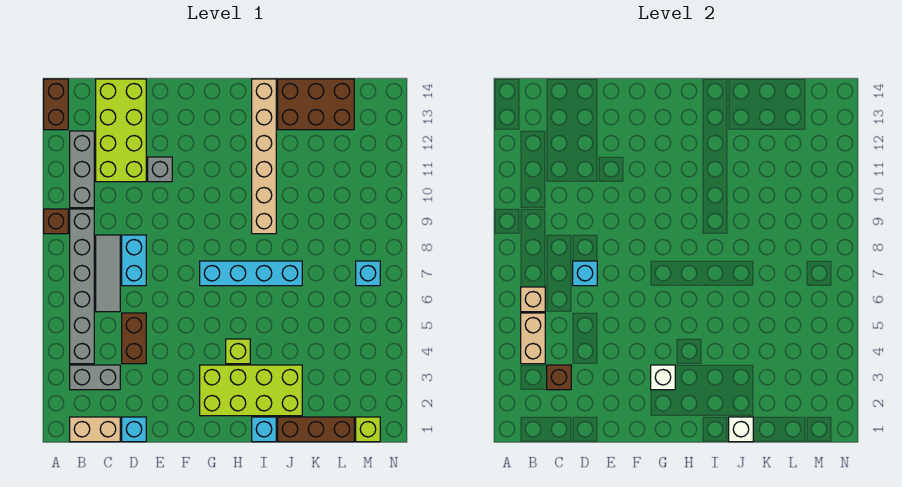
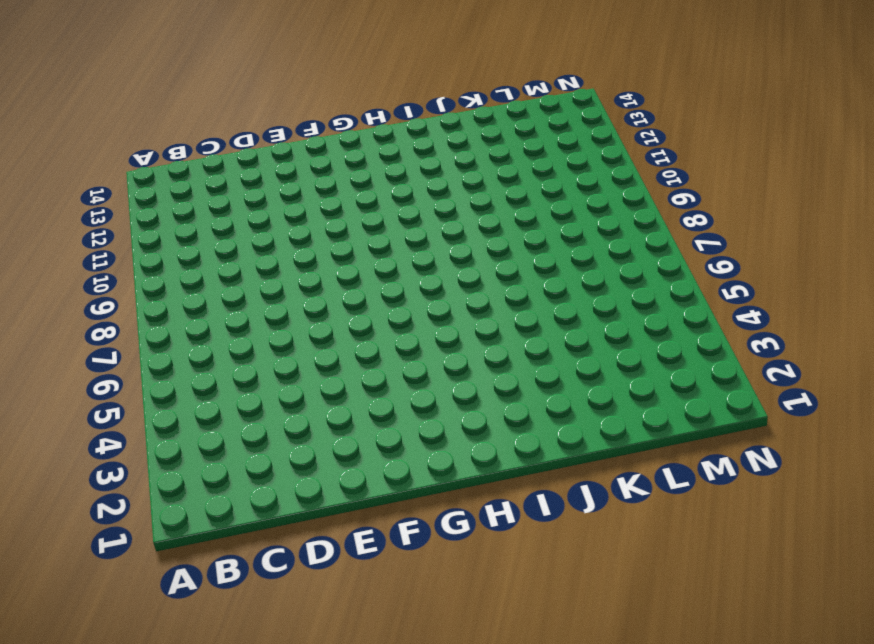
none -> brown 1x1 brick [44,209,68,234]
none -> brown 1x2 brick [44,79,68,130]
none -> tan 1x2 brick [70,417,120,442]

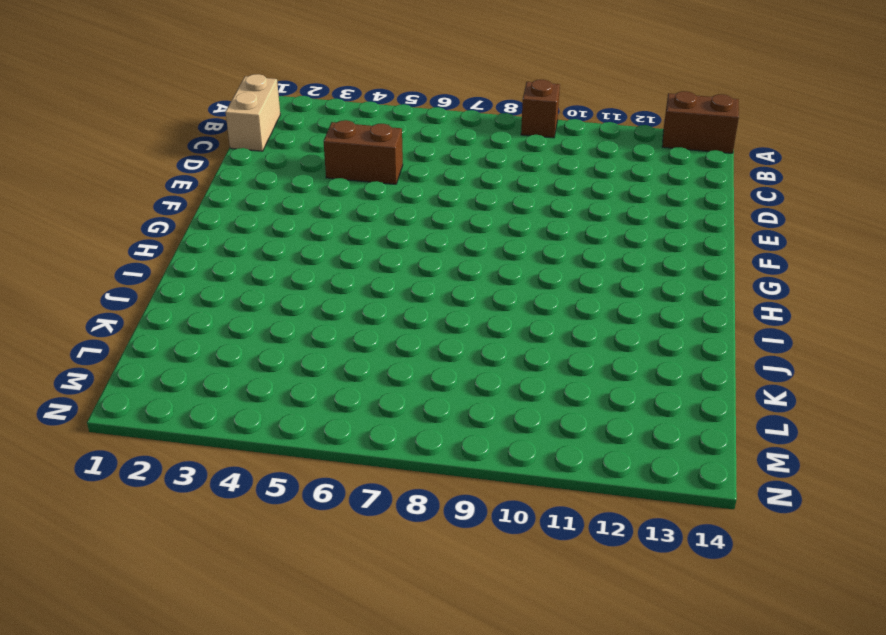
none -> grey 1x2 brick [70,365,120,390]
none -> grey 1x6 brick [70,209,94,364]
none -> grey 1x3 brick [70,131,94,208]

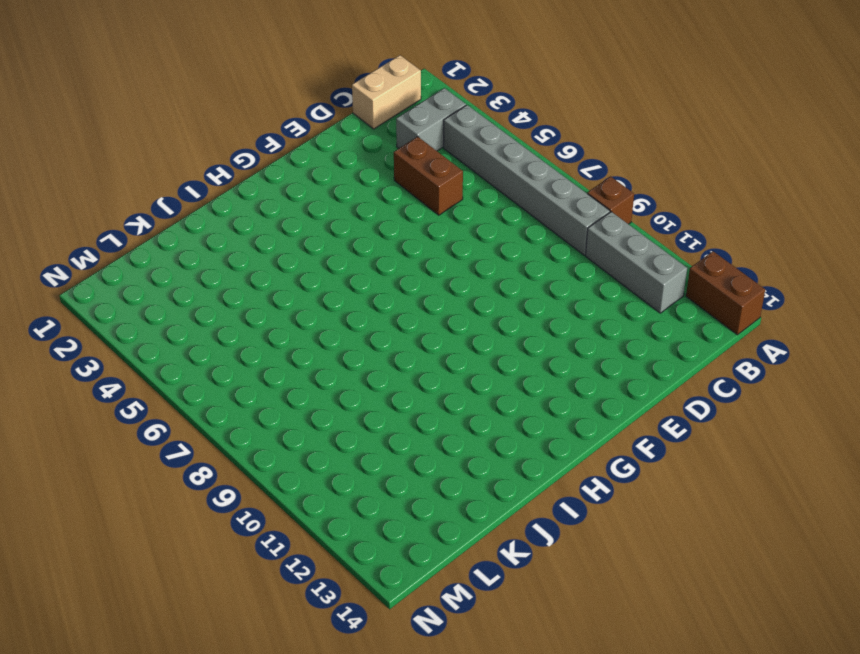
none -> grey 1x3 tile [96,235,120,312]
none -> lime 2x4 brick [96,79,146,182]
none -> cyan 1x1 brick [122,417,146,442]

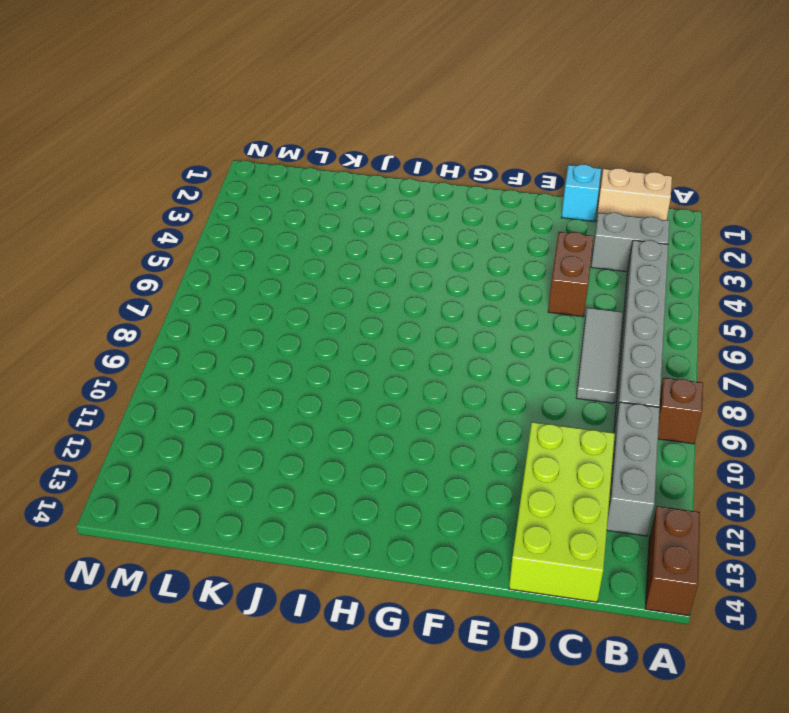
none -> cyan 1x2 brick [122,235,146,286]
none -> grey 1x1 brick [148,157,172,182]
none -> lime 2x4 brick [200,365,302,416]

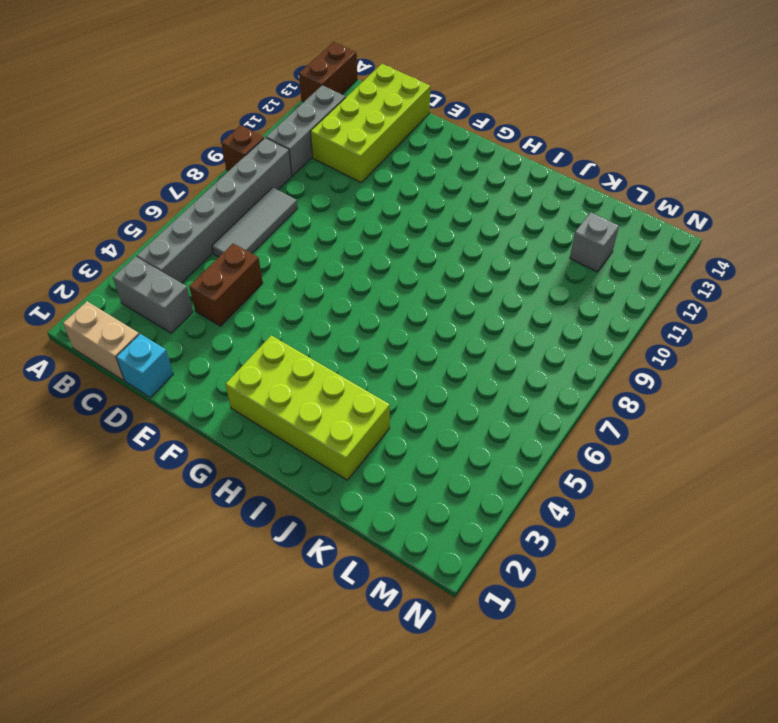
grey 1x1 brick [570,212,619,272] -> grey 1x1 brick moved to [148,157,172,182]
none -> cyan 1x2 brick [122,235,146,286]
none -> cyan 1x4 brick [200,261,302,286]
none -> lime 1x1 brick [226,339,250,364]

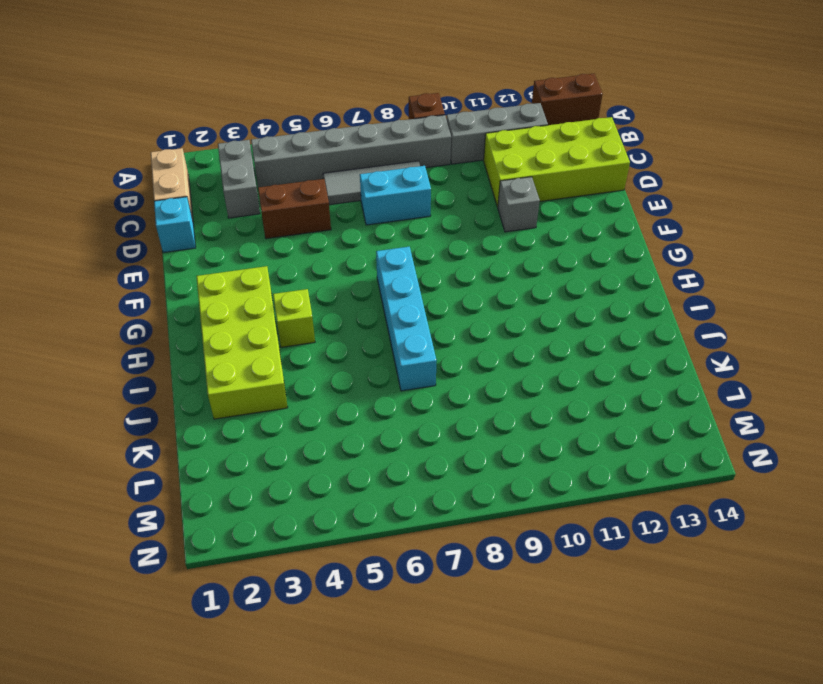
none -> cyan 1x1 brick [252,417,276,442]
none -> tan 1x6 brick [252,79,276,234]
none -> brown 1x3 brick [278,417,354,442]

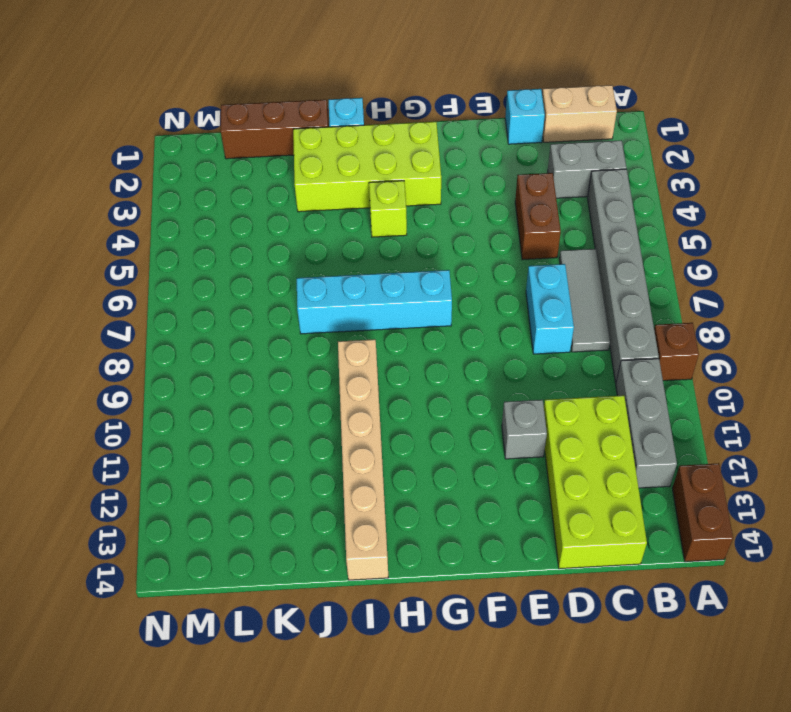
none -> brown 2x3 brick [278,79,354,130]
none -> lime 1x1 brick [356,417,380,442]
none -> cyan 1x1 brick [356,261,380,286]

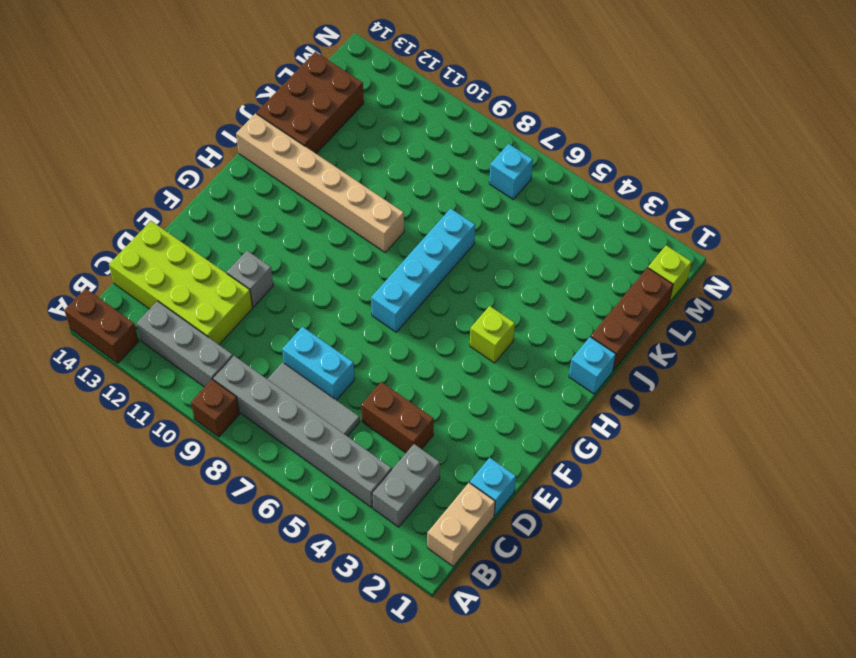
none -> lime 2x4 brick [200,365,302,416]
none -> tan 1x2 brick [521,313,545,364]
none -> tan 1x1 brick [521,287,545,312]

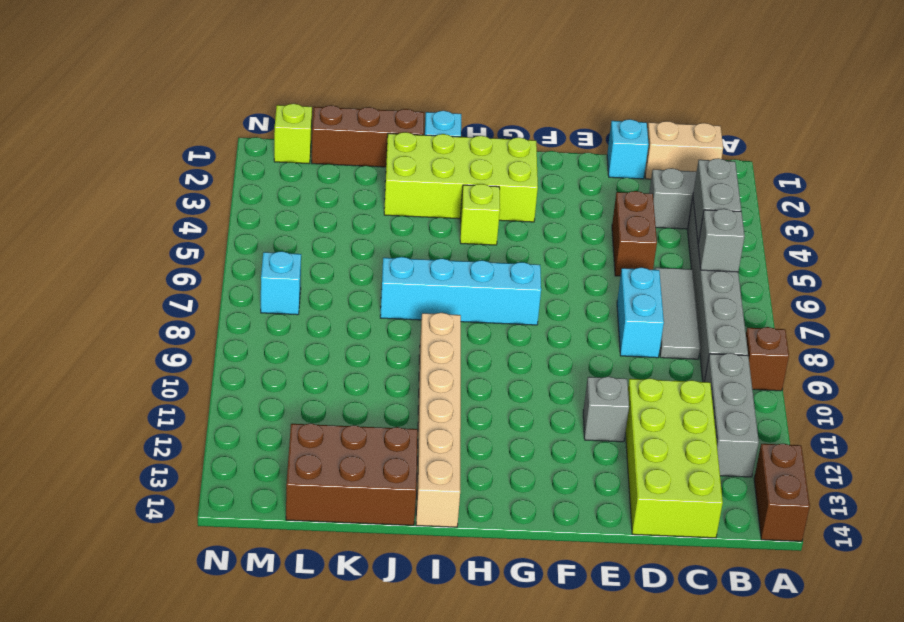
grey 1x2 brick [693,158,741,243] -> tan 1x2 brick [521,313,545,364]
grey 1x1 brick [698,209,745,272] -> tan 1x1 brick [521,287,545,312]
none -> brown 1x1 brick [547,365,571,390]
none -> cyan 1x1 brick [573,261,597,286]
none -> white 1x1 brick [651,365,675,390]

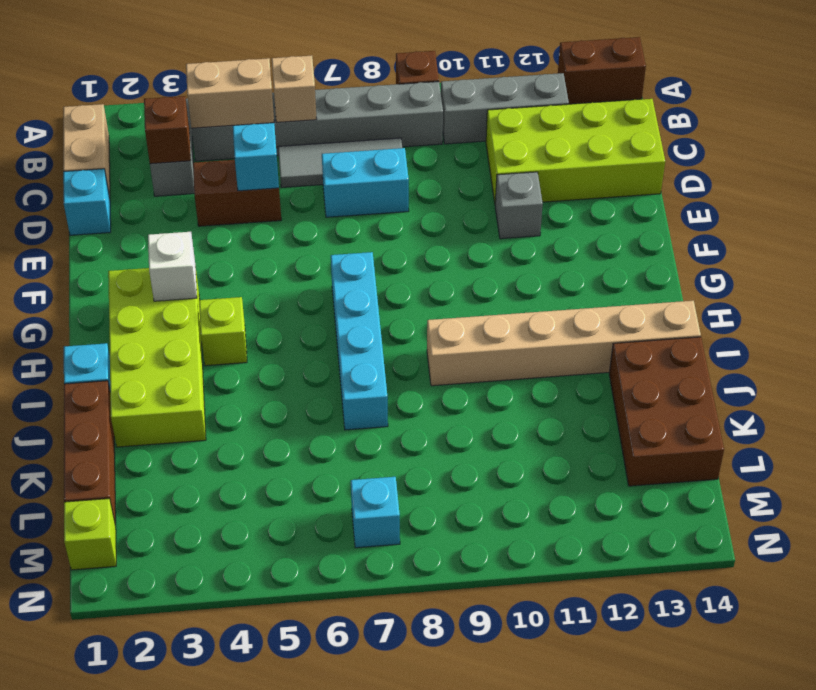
cyan 1x1 brick [233,123,279,191] -> cyan 1x1 brick moved to [573,261,597,286]
none -> white 1x1 brick [729,417,753,442]

